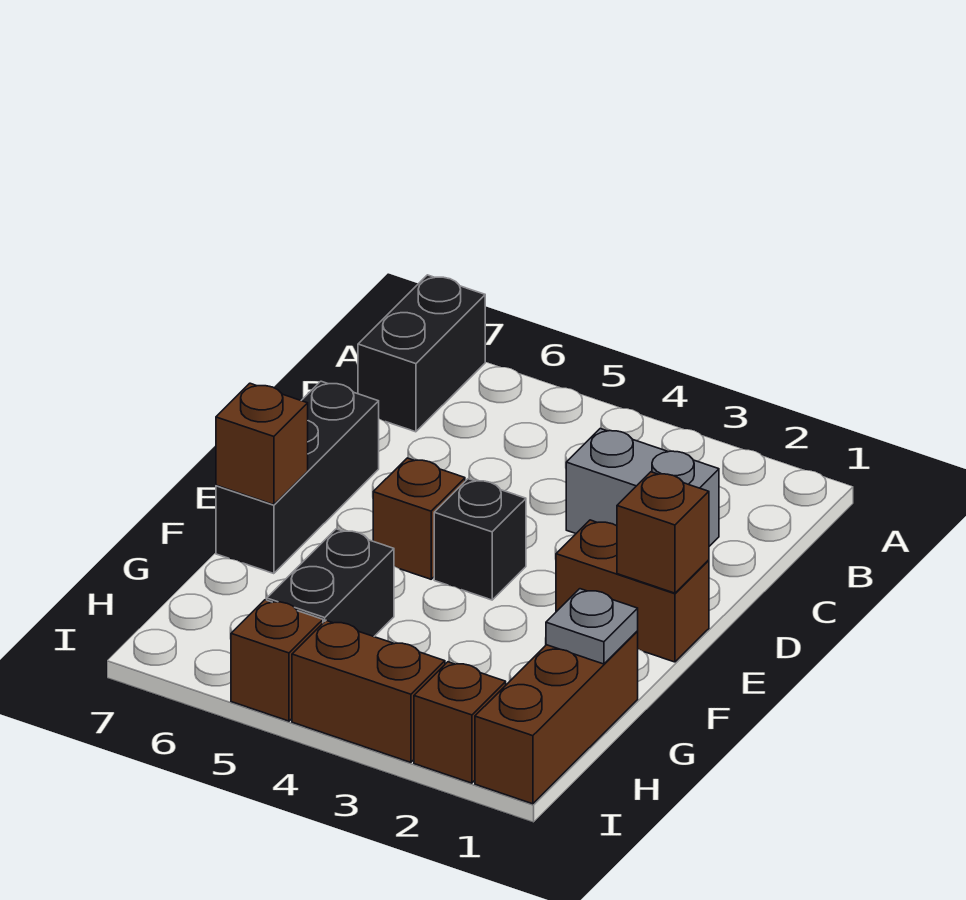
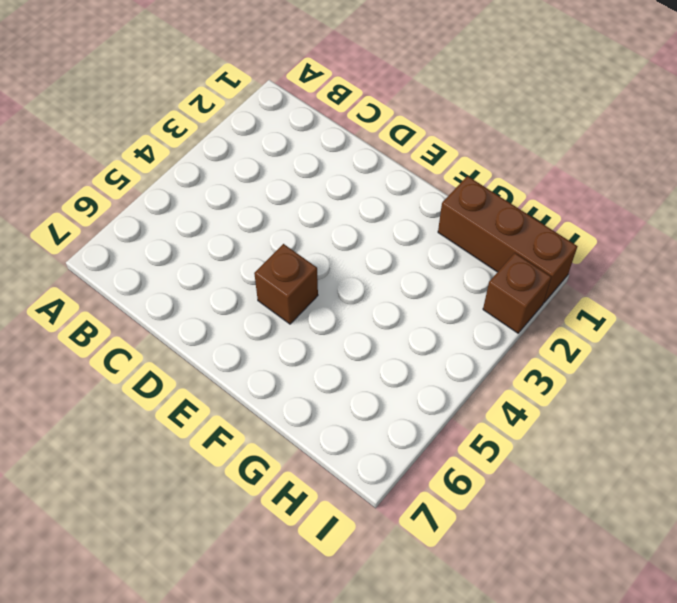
none -> black 1x2 brick [358,275,485,432]
none -> grey 1x2 brick [566,429,719,546]
none -> black 1x3 brick [216,381,379,574]

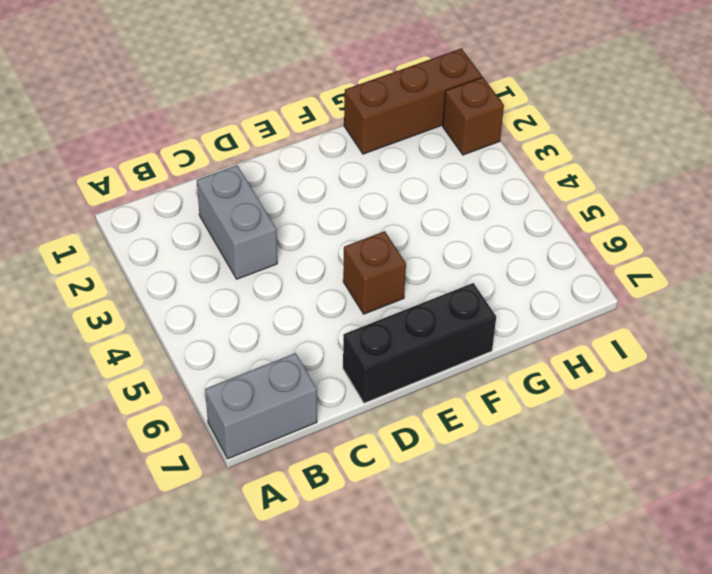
grey 1x2 brick [205,353,317,459] -> black 1x2 brick [358,275,485,432]
none -> brown 1x2 brick [556,520,709,662]
none -> black 1x1 brick [434,479,526,600]
none -> black 1x2 brick [267,529,394,637]

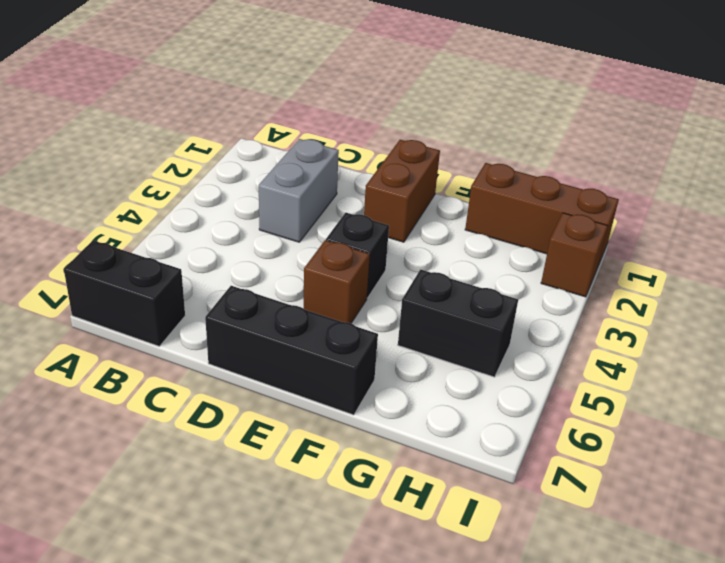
none -> brown 1x2 brick [292,621,445,762]
none -> brown 1x1 brick [231,600,323,721]
none -> brown 1x1 brick [617,472,709,593]

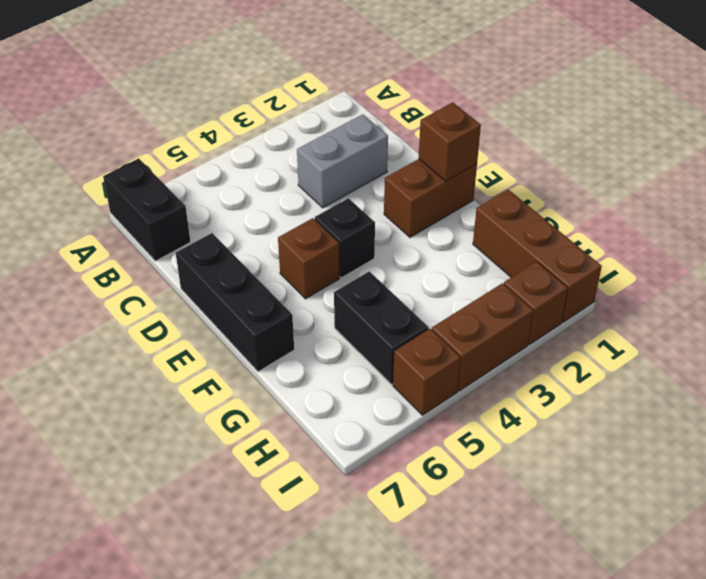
none -> brown 1x1 brick [216,383,308,505]
none -> grey 1x1 plate [546,589,638,664]

